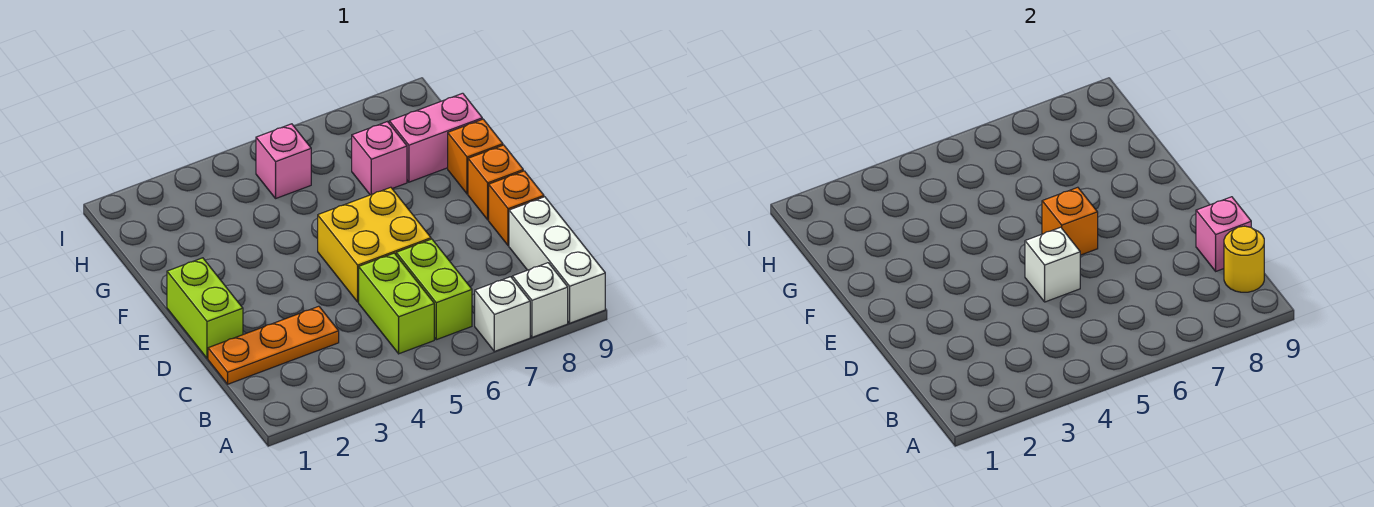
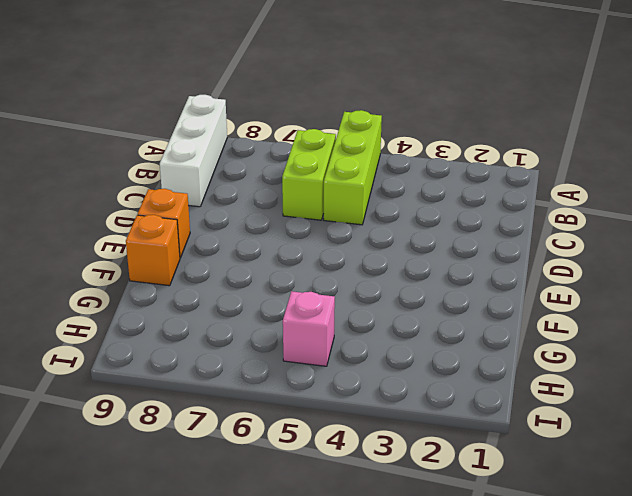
lime 1x3 brick [324,110,382,225] -> lime 1x2 brick [359,253,434,354]
none -> white 1x1 brick [475,277,530,351]
none -> white 1x1 brick [512,263,568,337]
none -> orange 1x3 plate [208,306,339,384]

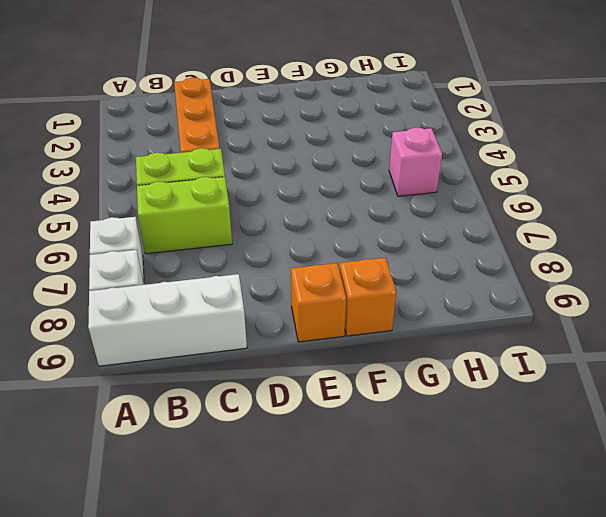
none -> lime 1x2 brick [167,258,243,358]
none -> yellow 2x2 brick [318,187,431,302]
none -> orange 1x1 brick [489,171,544,246]

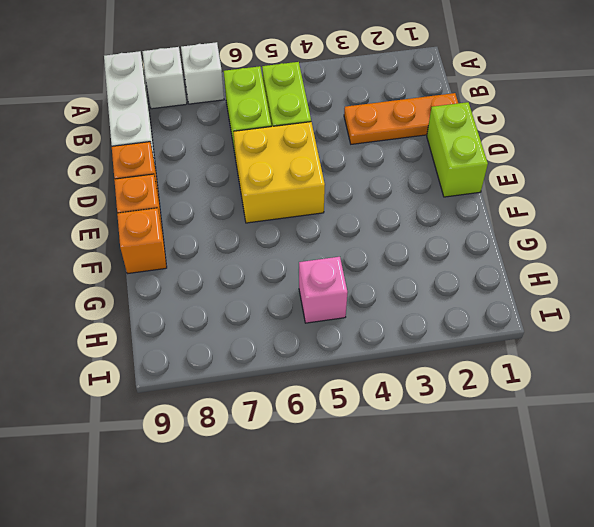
none -> pink 1x1 brick [352,122,407,195]
none -> pink 1x2 brick [389,93,482,182]
none -> yellow 1x1 round brick [1224,226,1264,292]

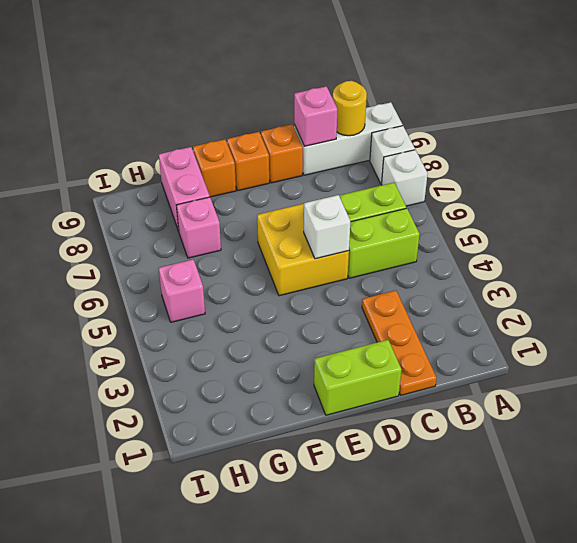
none -> orange 1x1 brick [1042,187,1098,255]

